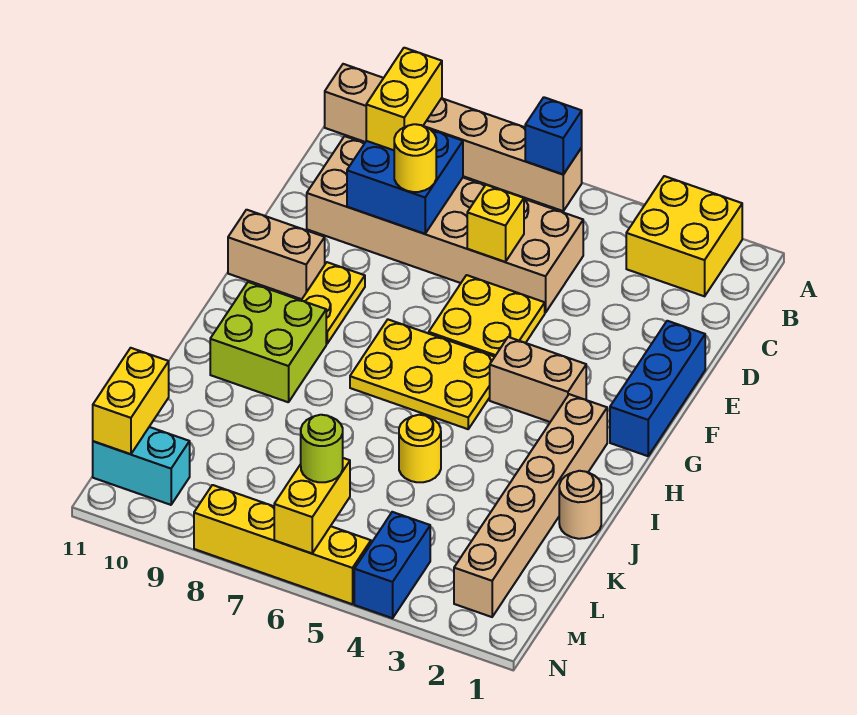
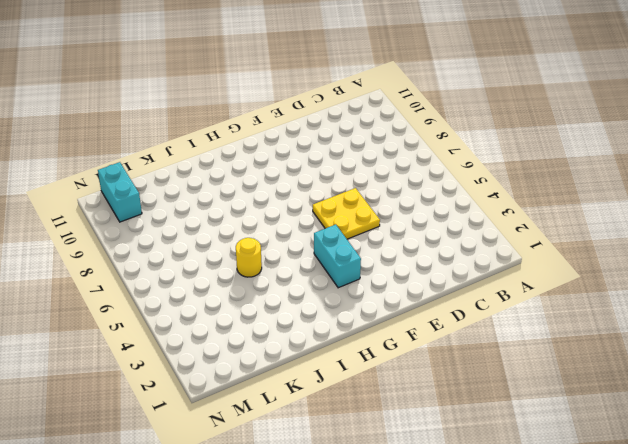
cyan 1x2 brick [314,225,361,288] -> tan 1x2 brick [490,337,586,422]
none -> yellow 2x2 brick [626,176,742,296]
none -> tan 1x6 brick [325,64,582,211]
none -> tan 2x6 brick [307,136,583,313]

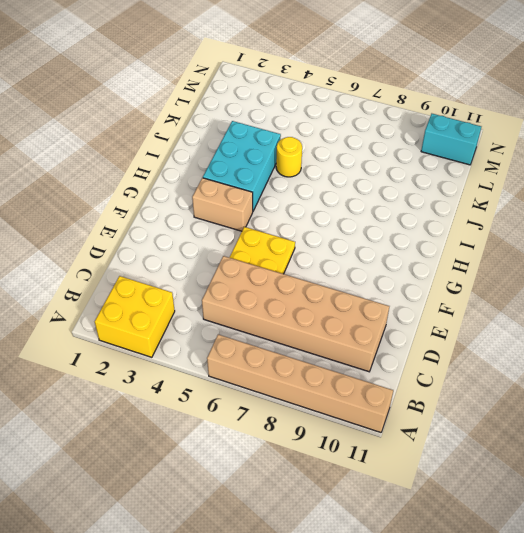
cyan 2x3 brick [203,121,281,211] -> none
none -> blue 1x3 brick [610,321,705,456]
none -> yellow 1x2 plate [301,262,365,344]
none -> tan 1x2 brick [228,210,325,299]

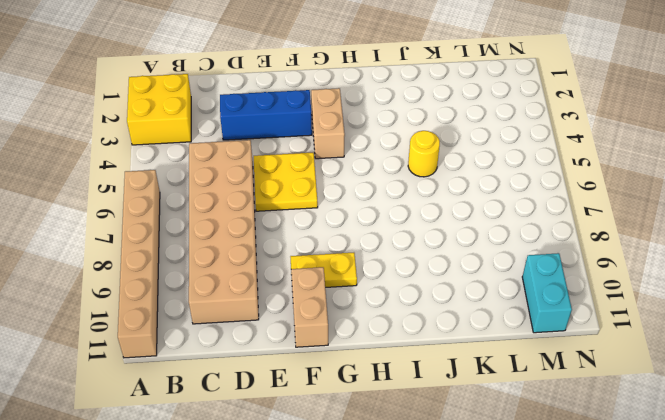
blue 1x3 brick [220,90,312,140] -> blue 1x3 brick moved to [610,321,705,456]
none -> yellow 2x3 plate [350,320,494,429]
none -> tan 1x6 brick [454,394,607,617]
none -> lime 2x2 brick [210,282,326,402]

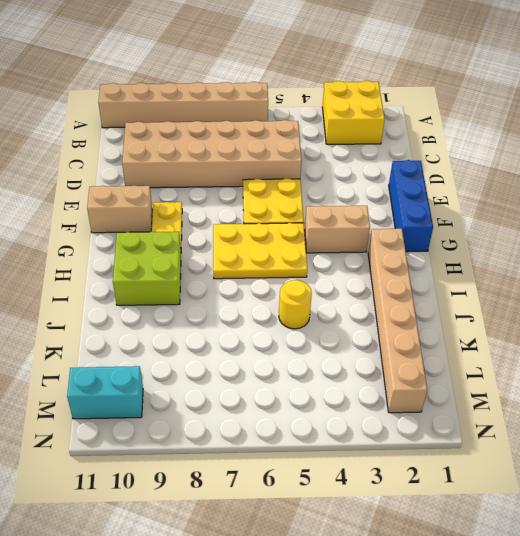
none -> tan 1x1 round brick [559,471,601,539]
none -> blue 1x2 brick [354,512,430,618]
none -> yellow 1x4 brick [194,485,371,604]

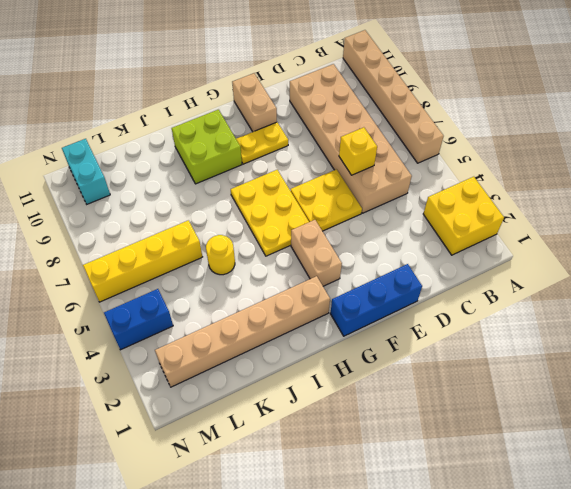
yellow 1x4 brick [83,220,202,302] -> yellow 1x4 brick turned to [194,485,371,604]
none -> tan 1x1 round brick [559,471,601,539]
none -> blue 1x1 brick [525,97,582,174]
none -> blue 2x2 brick [347,129,463,234]

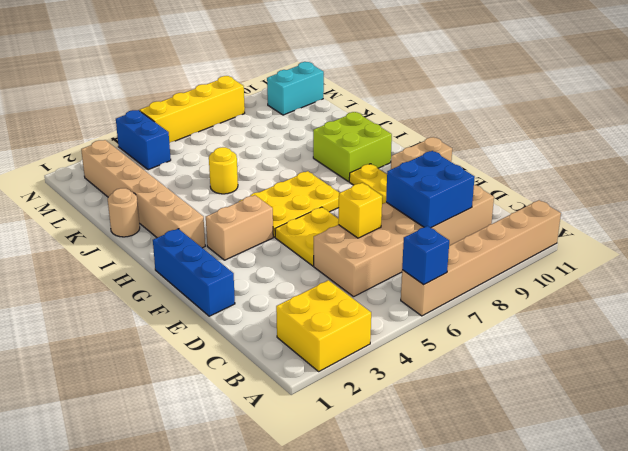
none -> yellow 1x2 brick [93,348,169,454]
none -> yellow 1x2 brick [274,458,350,553]
none -> yellow 1x2 brick [366,48,442,150]

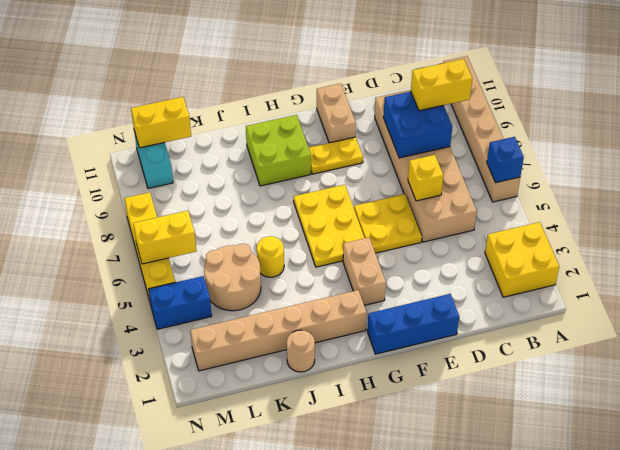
tan 2x2 round brick [204,244,261,311] -> none
none -> yellow 1x1 round brick [394,124,436,192]
none -> lime 1x1 round brick [301,415,343,482]

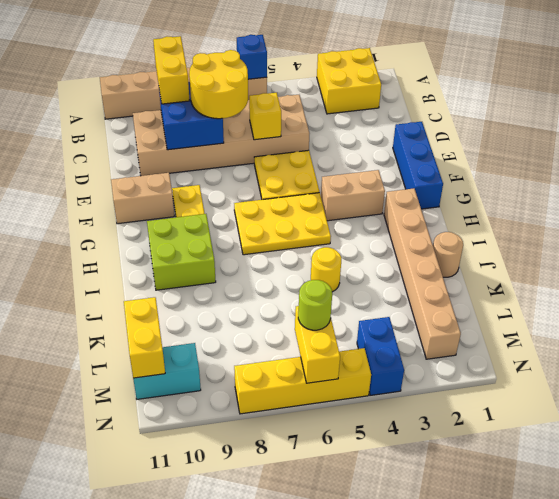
yellow 2x2 round brick [189,50,248,119] -> yellow 1x1 round brick [394,124,436,192]

